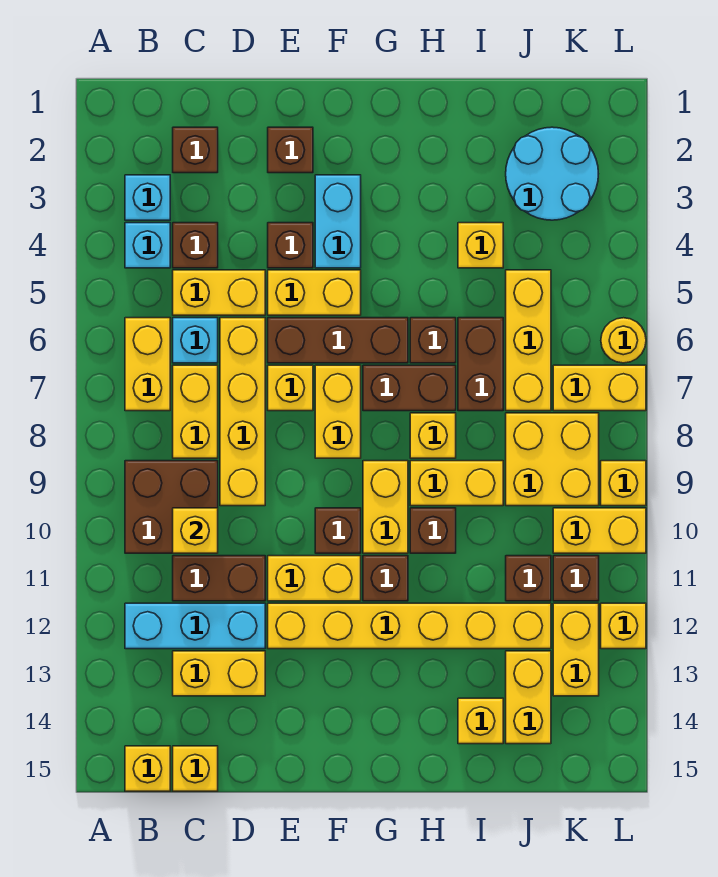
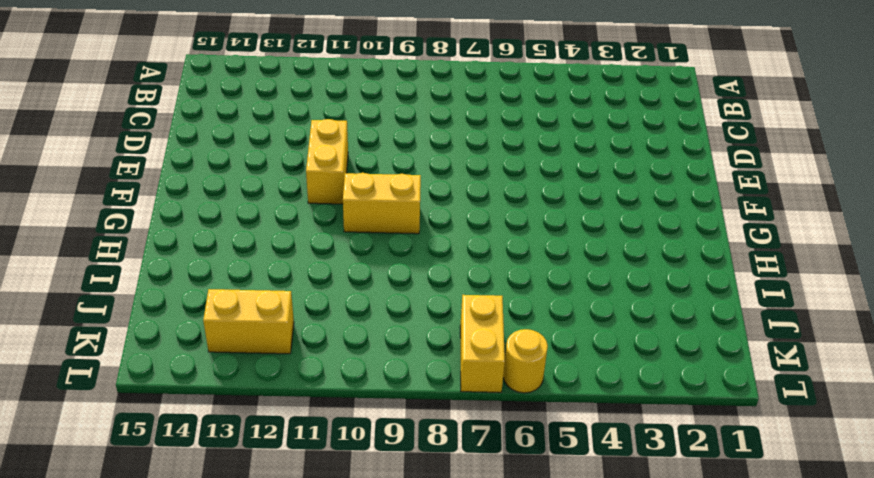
none -> cyan 1x1 brick [125,175,170,220]
none -> cyan 1x1 brick [125,223,170,268]
none -> yellow 1x2 brick [125,318,170,411]
none -> brown 2x2 brick [125,461,218,553]

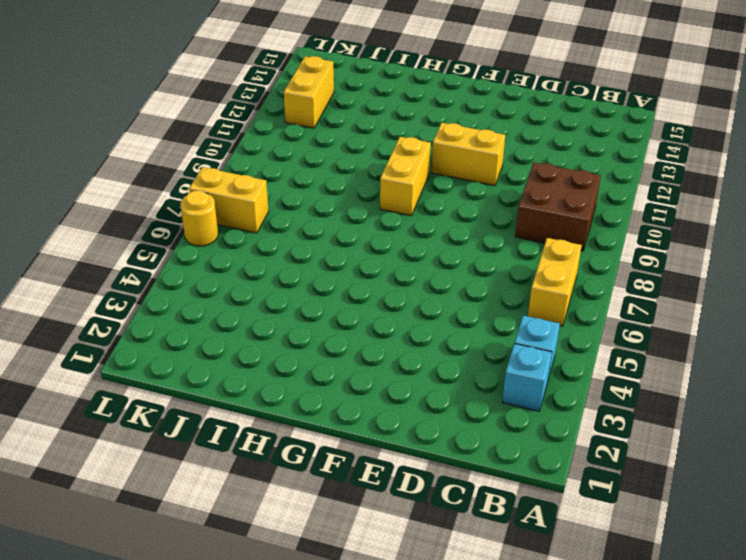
none -> cyan 1x3 brick [125,603,265,649]
none -> yellow 1x1 brick [125,746,170,791]
none -> brown 1x1 brick [173,127,218,173]
none -> brown 1x1 brick [173,223,218,268]

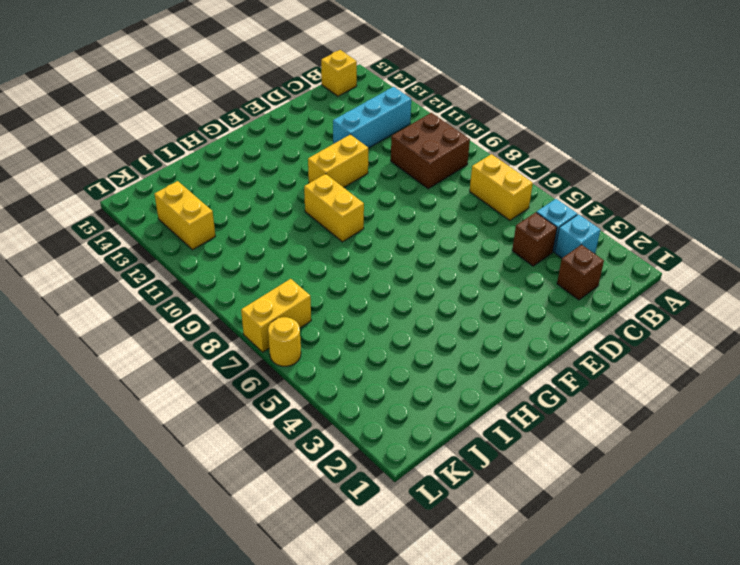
none -> yellow 1x2 brick [173,270,265,315]
none -> cyan 1x1 brick [173,318,218,363]
none -> yellow 1x2 brick [173,365,218,458]
none -> brown 1x2 brick [173,556,265,601]

